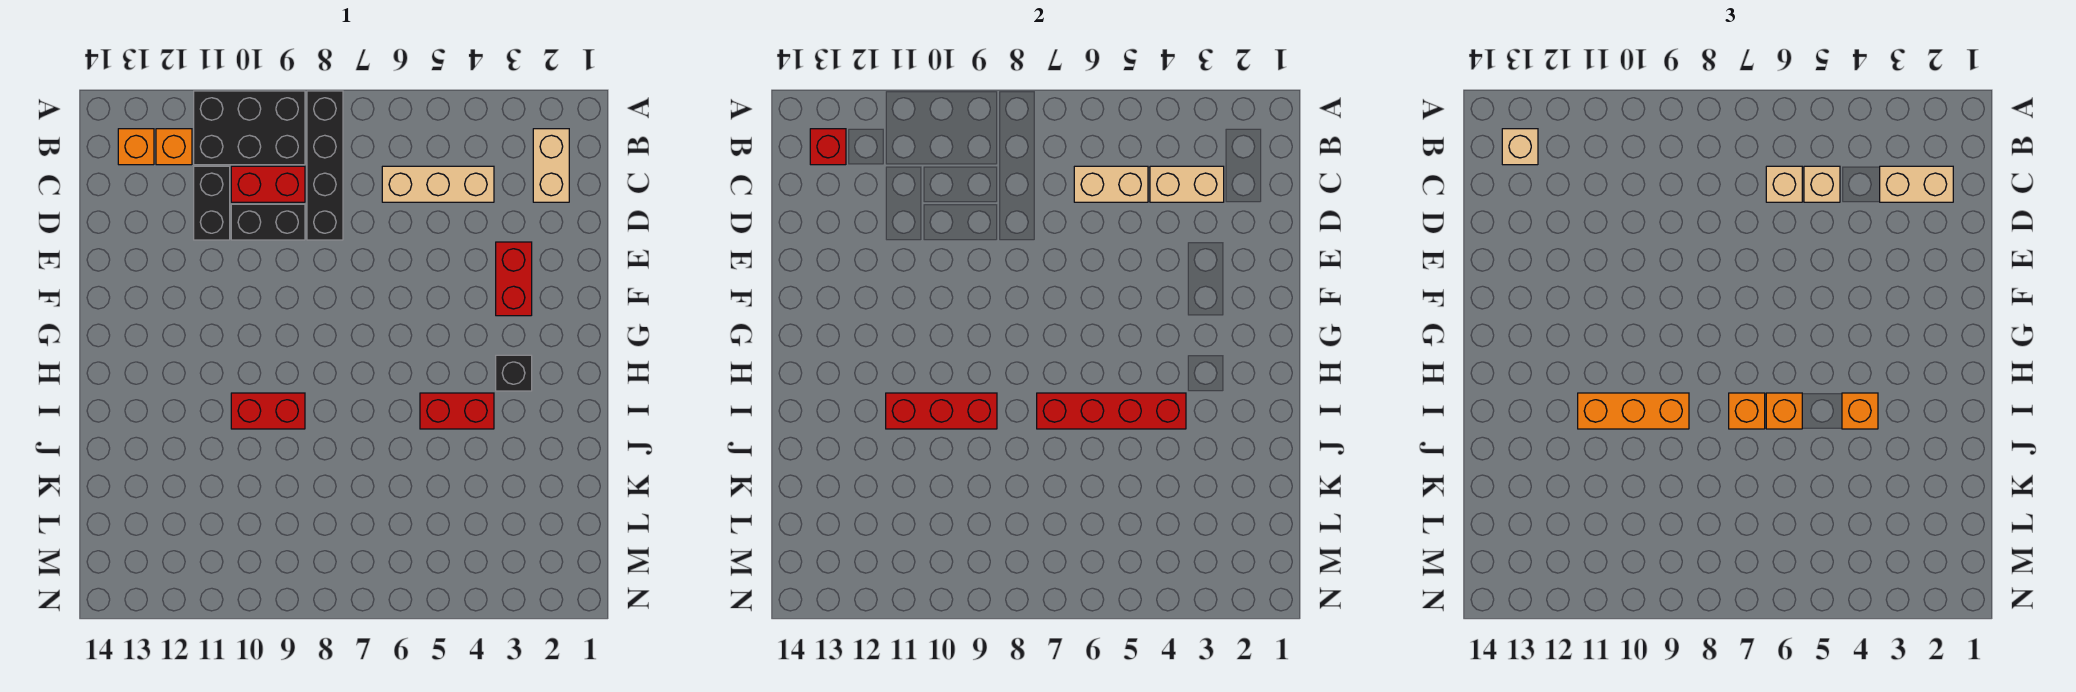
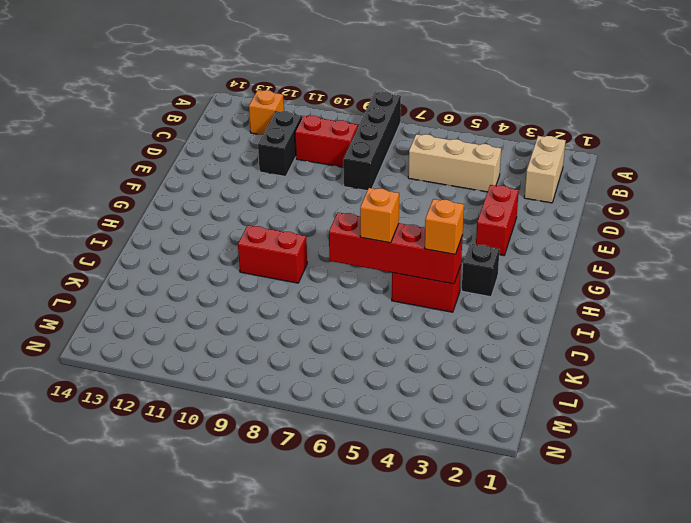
none -> black 2x3 brick [194,91,305,165]
none -> orange 1x1 brick [118,129,154,165]
none -> black 1x2 brick [231,204,305,240]

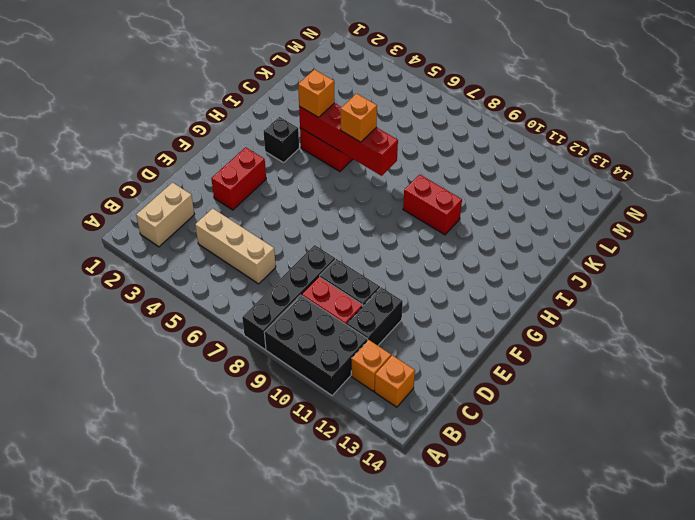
none -> red 1x1 brick [810,129,846,165]
none -> tan 1x2 brick [1150,166,1224,202]
none -> tan 1x2 brick [1074,166,1148,202]

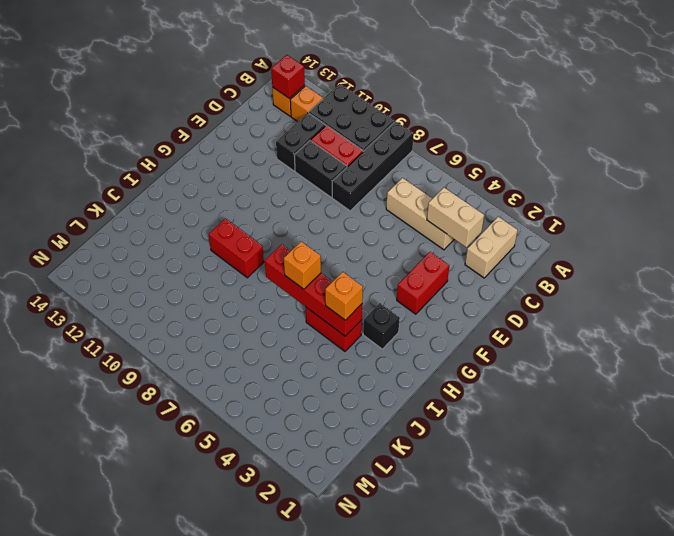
none -> tan 1x2 brick [1074,166,1148,202]
none -> red 1x3 brick [886,393,997,429]
none -> tan 1x1 brick [1502,129,1538,165]

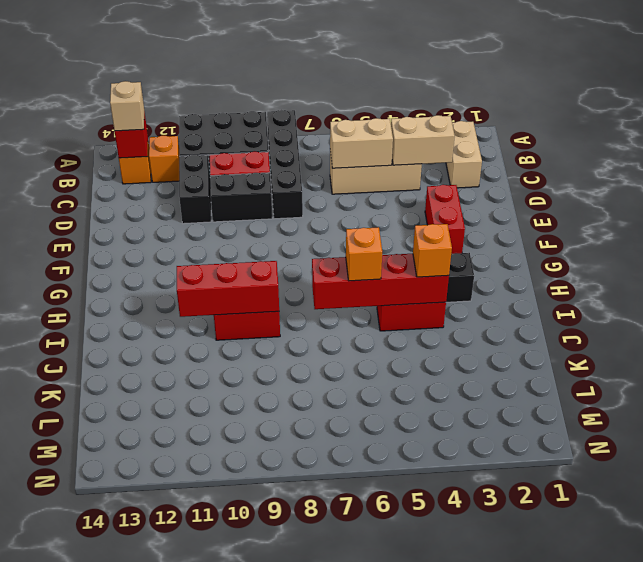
none -> tan 1x2 brick [1880,166,1953,202]
none -> tan 1x1 brick [1804,166,1840,202]
none -> tan 1x1 brick [1766,166,1802,202]

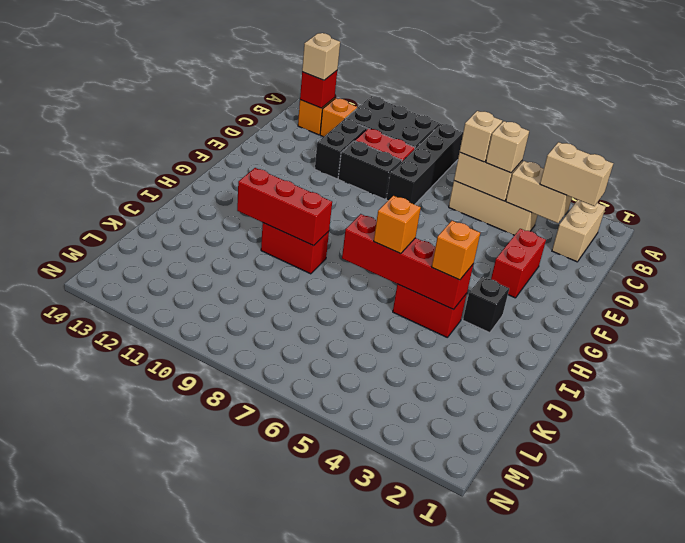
none -> orange 1x1 brick [1729,393,1765,429]
none -> orange 1x3 brick [1578,393,1689,429]

